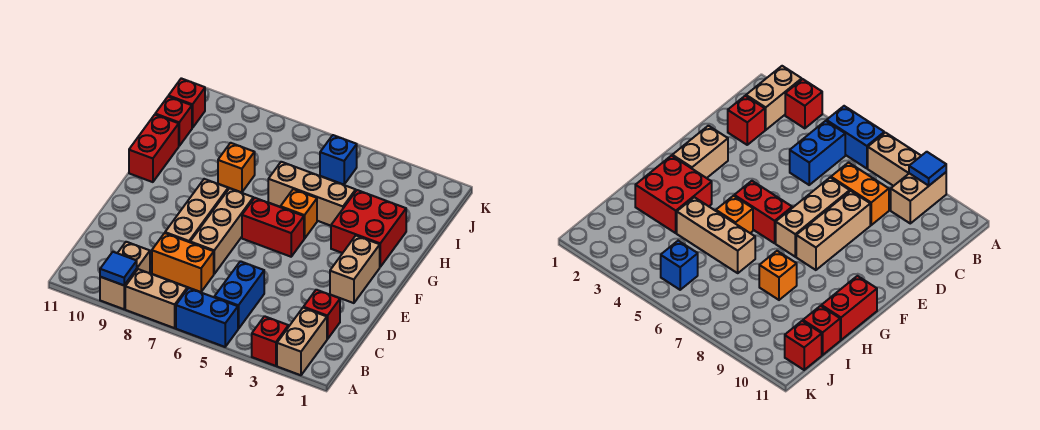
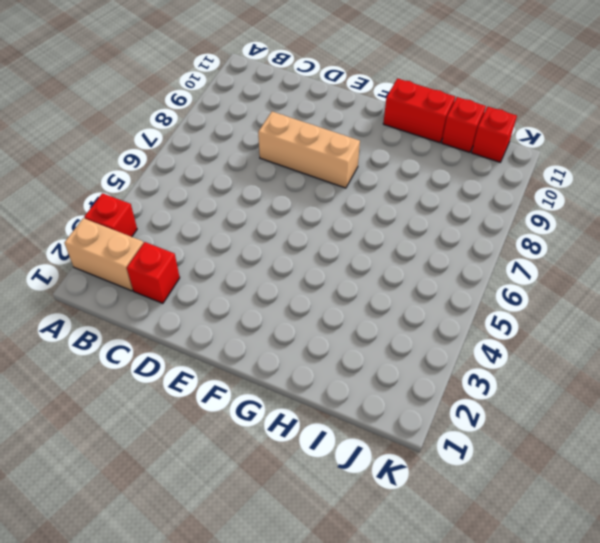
none -> blue 1x2 brick [176,288,238,347]
none -> tan 1x2 brick [125,269,187,328]
none -> tan 1x2 brick [100,242,150,309]

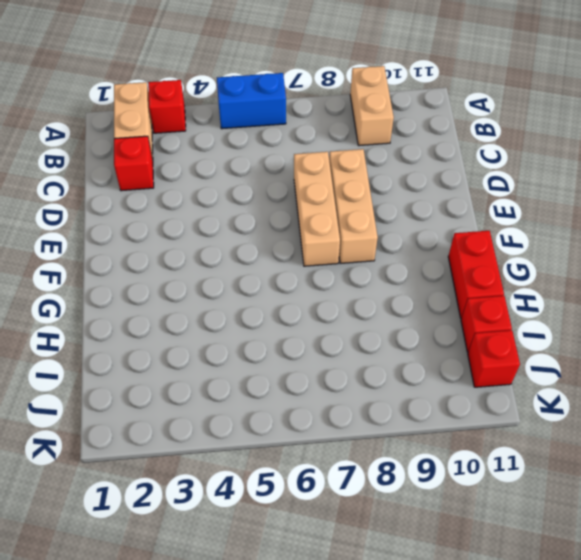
none -> tan 1x2 brick [125,269,187,328]
none -> blue 1x2 brick [214,261,264,329]
none -> orange 1x2 brick [152,233,214,292]

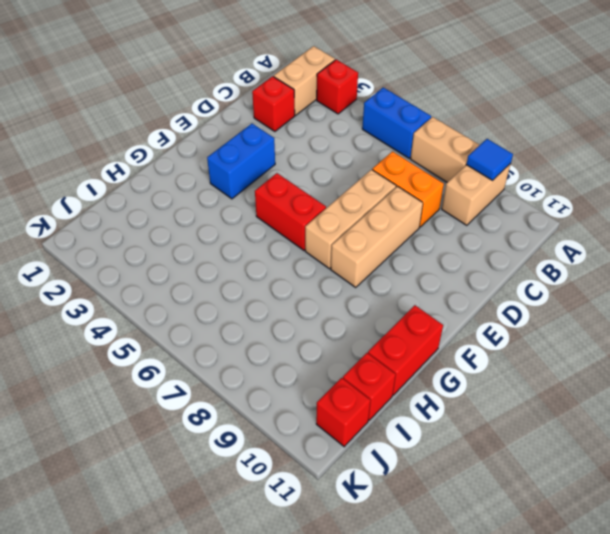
blue 1x2 brick [207,124,275,199] -> blue 1x2 brick moved to [214,261,264,329]
none -> tan 1x2 brick [330,236,380,303]
none -> red 2x2 brick [331,190,406,267]
none -> orange 1x1 brick [281,189,317,239]

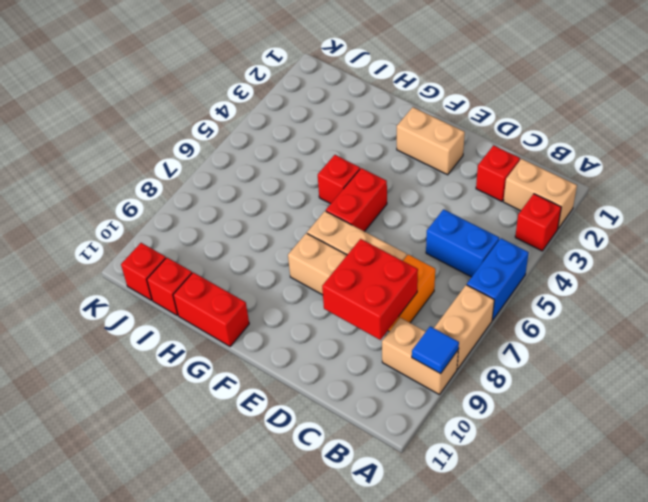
red 2x2 brick [322,239,418,340] -> red 2x2 brick moved to [331,190,406,267]
red 1x1 brick [318,155,360,204] -> orange 1x1 brick [281,189,317,239]
none -> tan 1x3 brick [268,162,356,226]
none -> orange 1x1 brick [218,143,255,193]
none -> blue 1x1 brick [320,135,357,185]

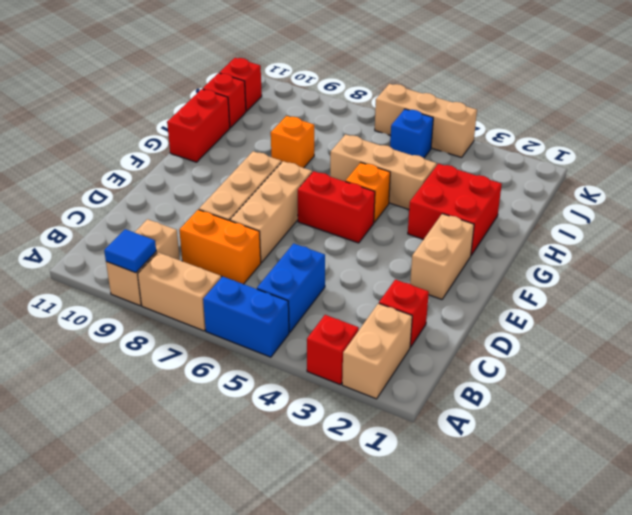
tan 1x3 brick [375,84,477,157] -> none

